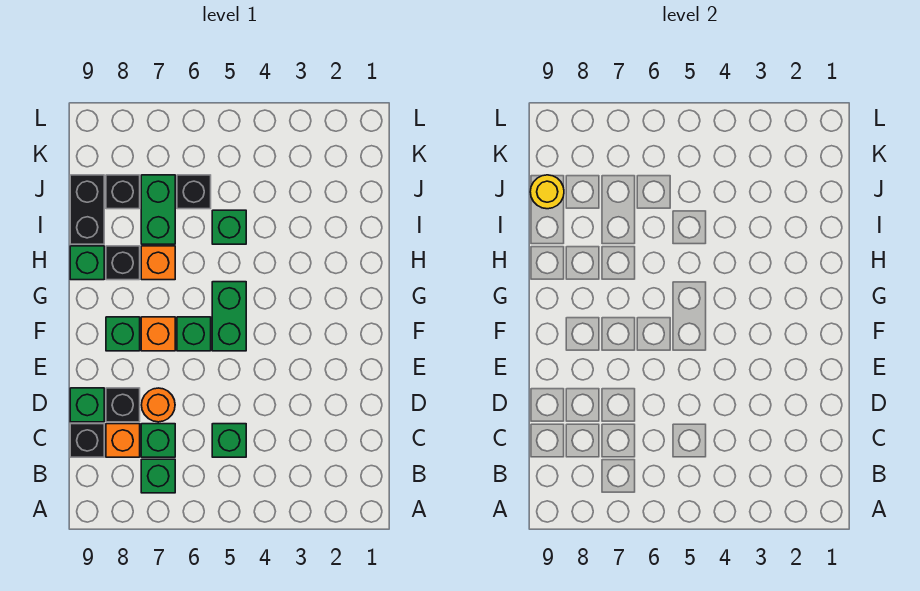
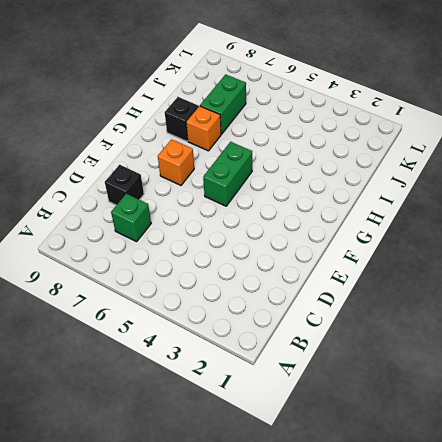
none -> green 1x1 brick [141,459,175,493]
none -> green 1x1 brick [212,424,246,457]
none -> orange 1x1 brick [106,424,140,457]

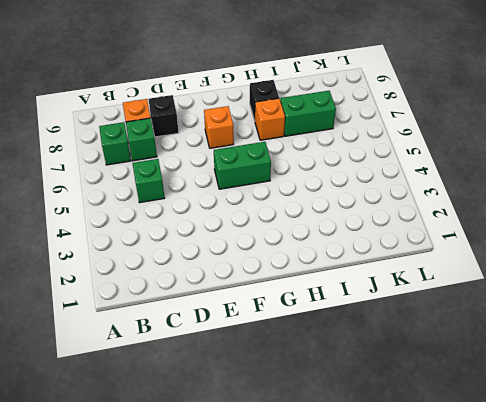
none -> black 1x1 brick [70,424,104,457]
none -> orange 1x1 round brick [141,388,175,422]
none -> green 1x1 brick [70,388,104,422]

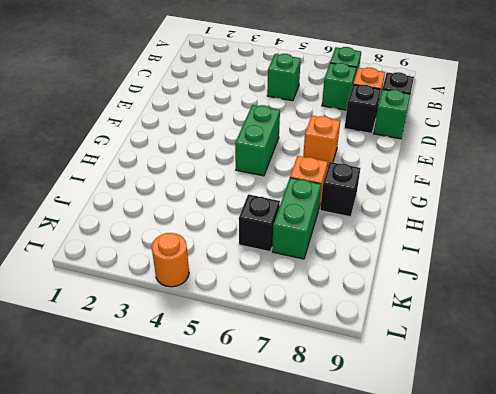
orange 1x1 round brick [152,233,189,287] -> orange 1x1 round brick moved to [141,388,175,422]
none -> green 1x1 brick [177,317,211,351]
none -> green 1x1 brick [106,317,140,351]
none -> green 1x1 brick [70,246,104,280]

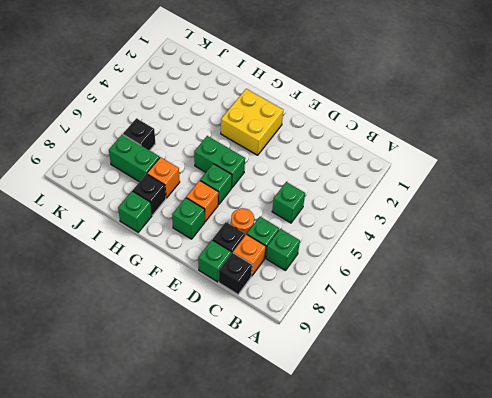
yellow 2x2 brick [221,89,283,155] -> none
none -> green 1x1 brick [212,210,246,244]
none -> black 1x2 brick [70,175,104,244]
none -> black 1x1 brick [106,175,140,209]

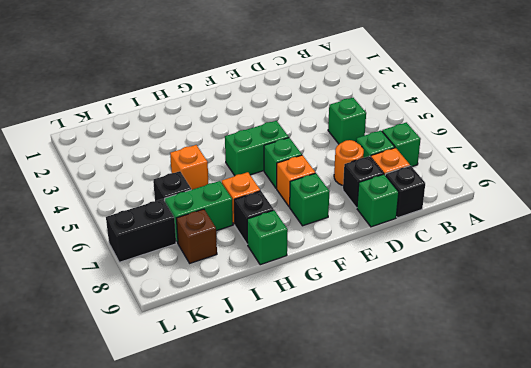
orange 1x1 brick [170,145,208,190] -> green 1x1 brick [212,210,246,244]
brown 1x1 brick [176,209,217,263] -> black 1x1 brick [106,175,140,209]
black 1x2 brick [106,199,176,262] -> black 1x2 brick moved to [70,175,104,244]
none -> yellow 1x1 round brick [530,175,564,209]

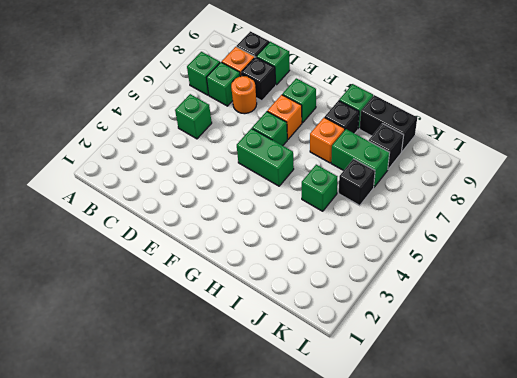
none -> yellow 1x1 round brick [530,175,564,209]

